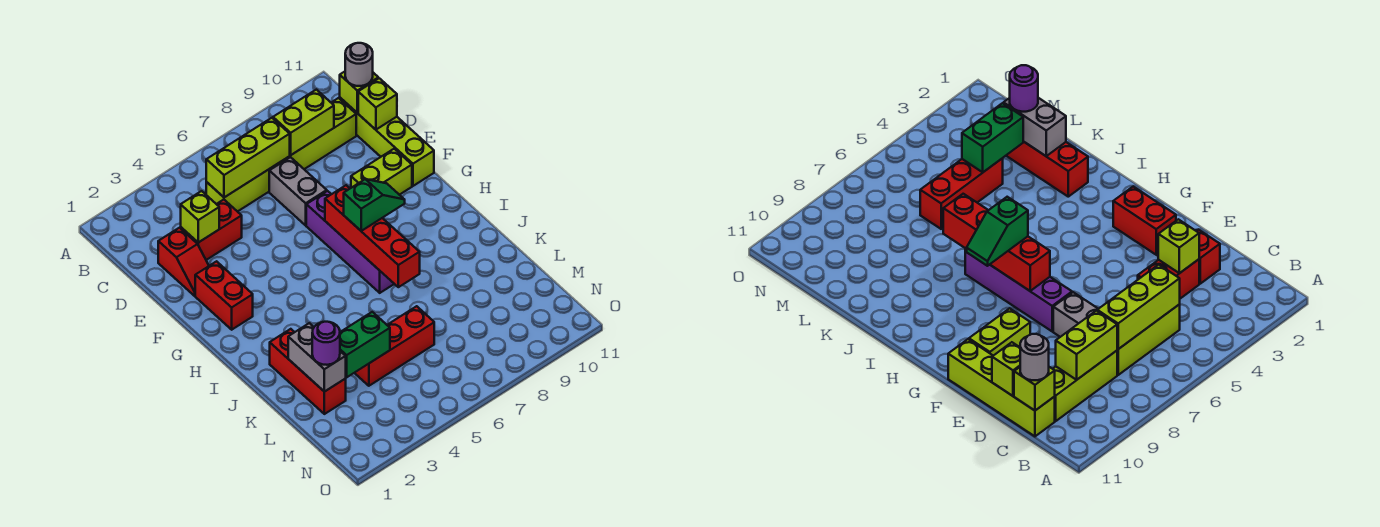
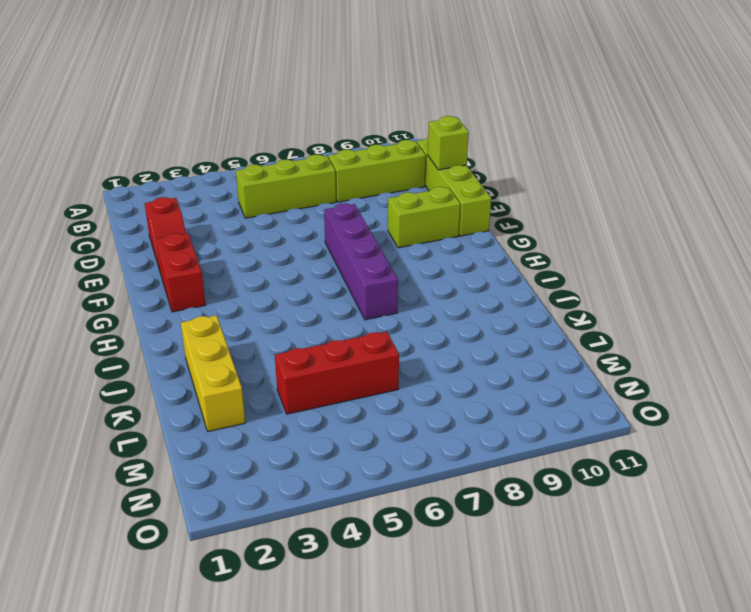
yellow 1x3 brick [181,315,245,431] -> red 1x3 brick [270,329,346,414]
none -> red 1x2 brick [181,200,242,260]
none -> grey 1x2 brick [269,157,327,225]
none -> lime 1x3 brick [206,118,290,197]

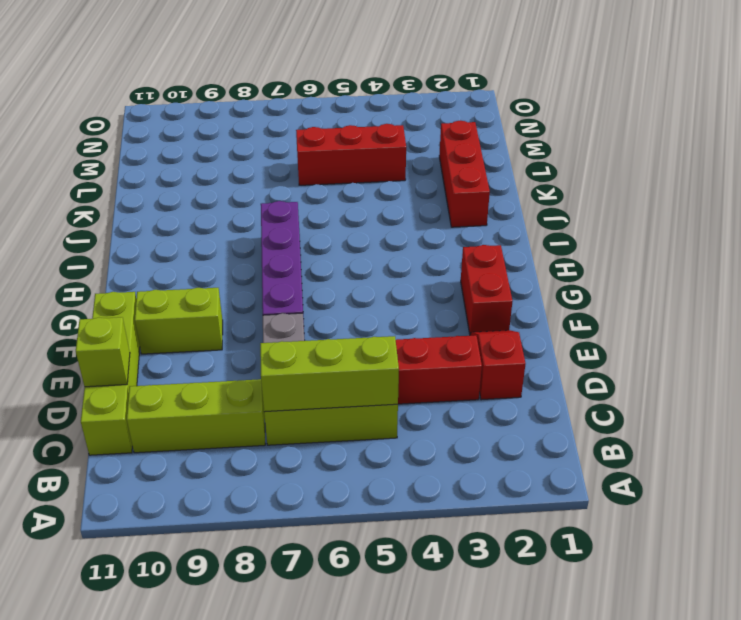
none -> lime 1x2 brick [273,90,334,155]
none -> lime 1x1 brick [340,72,378,113]
none -> lime 1x1 brick [181,191,219,242]

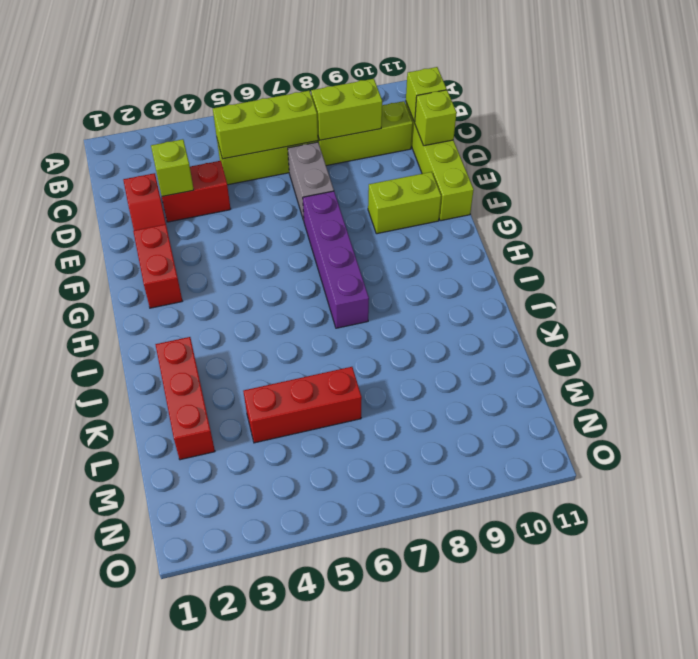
none -> red 1x4 brick [325,185,420,287]
none -> grey 1x2 brick [288,323,346,392]
none -> green 1x2 brick [340,312,390,377]

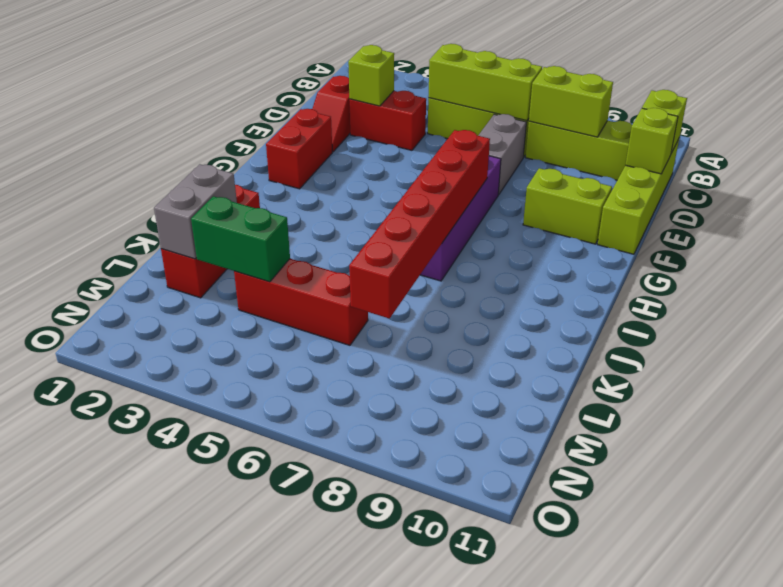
red 1x6 brick [349,130,490,318] -> red 1x4 brick [325,185,420,287]
none -> grey 1x1 round brick [345,43,373,86]
none -> green 1x2 slope [344,179,405,231]
none -> purple 1x1 round brick [312,322,340,365]

